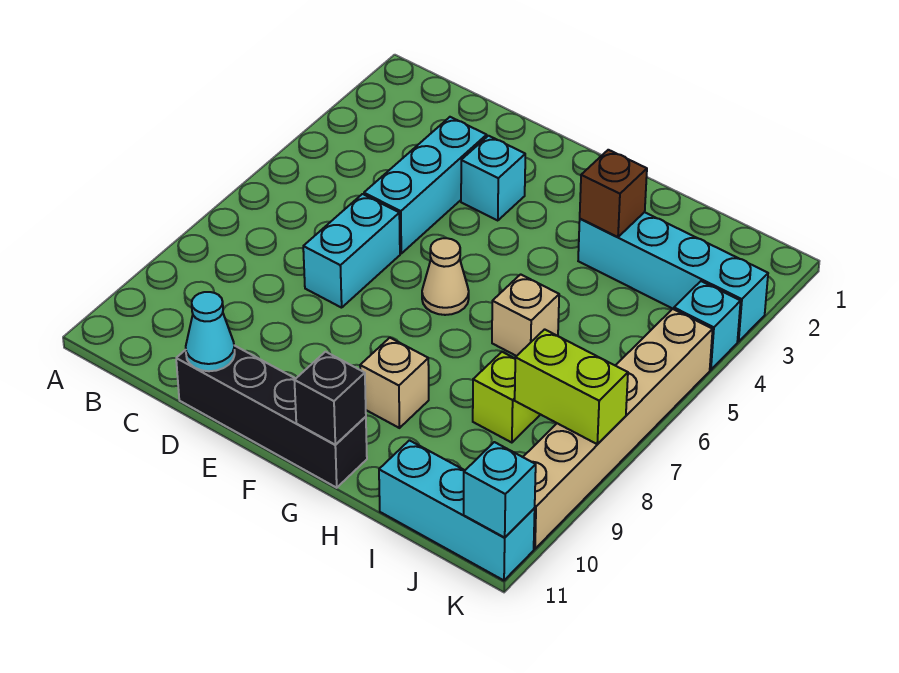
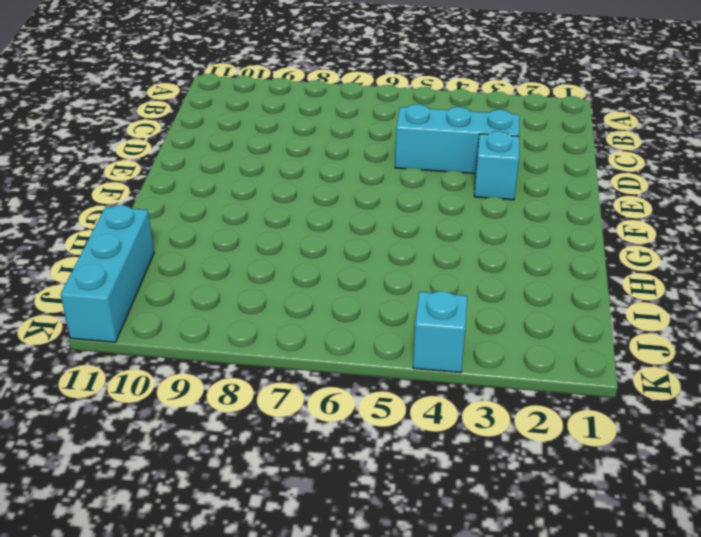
none -> cyan 1x2 brick [303,194,400,308]
none -> black 1x4 brick [176,345,367,488]
none -> tan 1x1 cone [422,238,469,315]

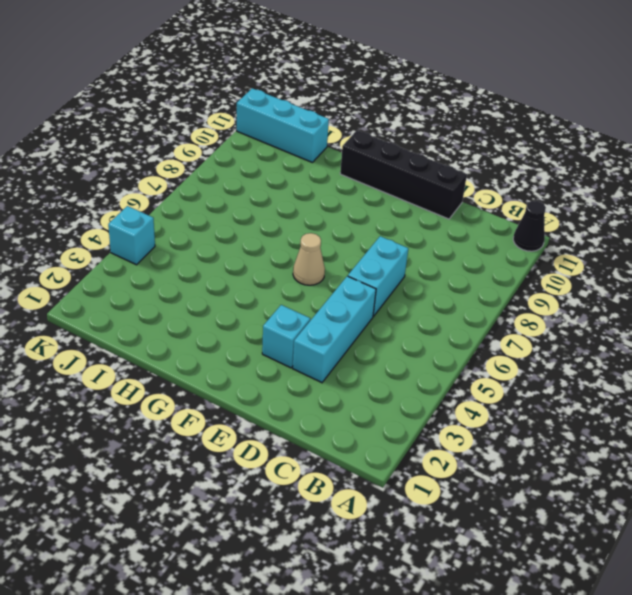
black 1x1 cone [513,201,546,251] -> none
none -> tan 1x1 brick [360,338,429,428]
none -> cyan 1x4 brick [578,212,768,342]
none -> tan 1x1 brick [492,274,559,356]

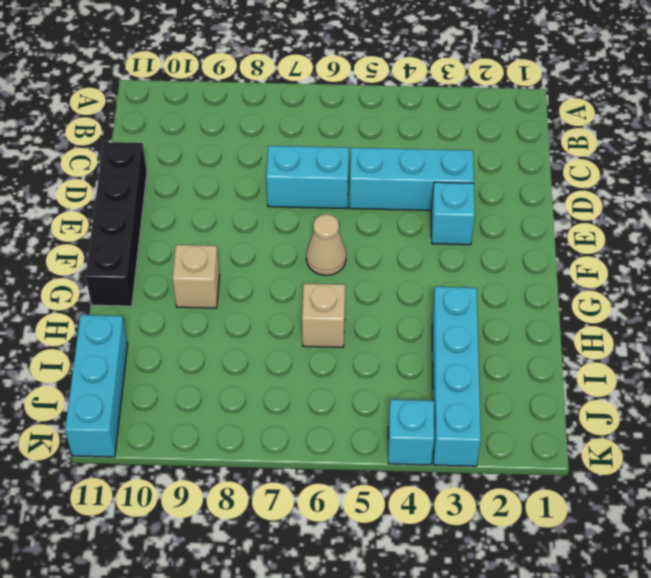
none -> lime 1x1 brick [473,352,540,443]
none -> tan 1x6 brick [523,309,713,549]
none -> cyan 1x1 cone [186,292,235,371]

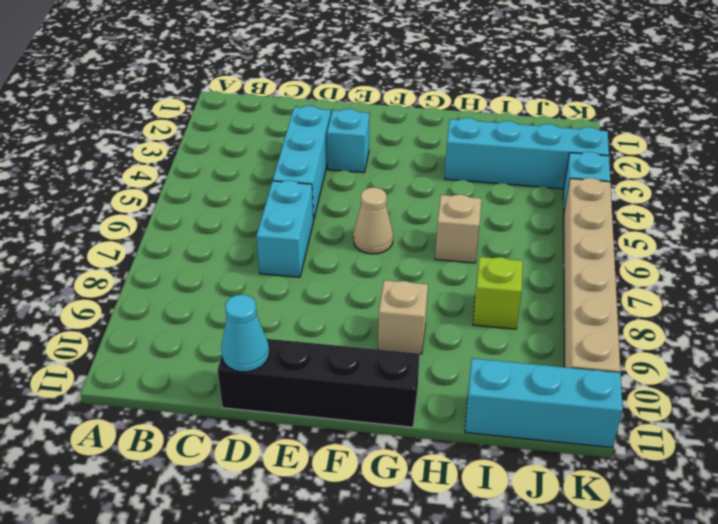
none -> black 1x1 brick [294,352,366,445]
none -> brown 1x1 brick [580,150,647,237]
none -> lime 1x2 brick [515,329,628,444]

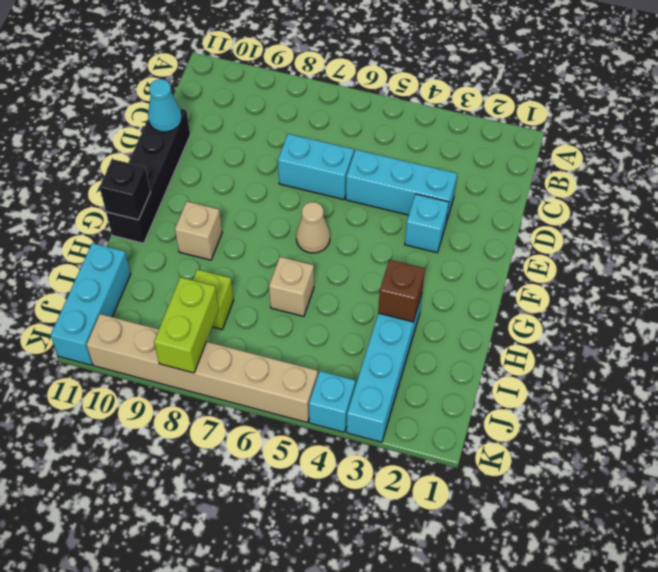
none -> cyan 1x1 brick [464,442,536,537]

